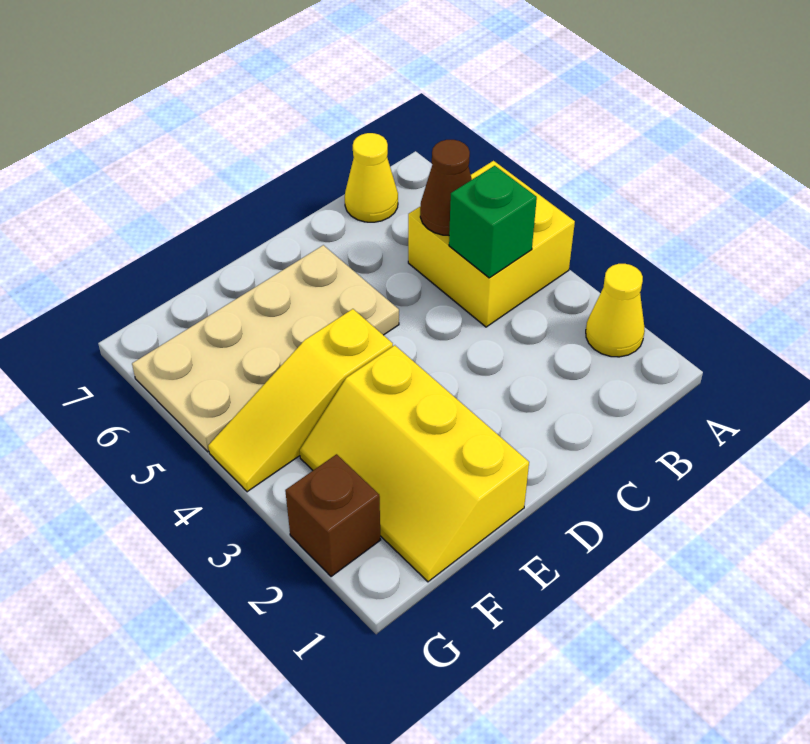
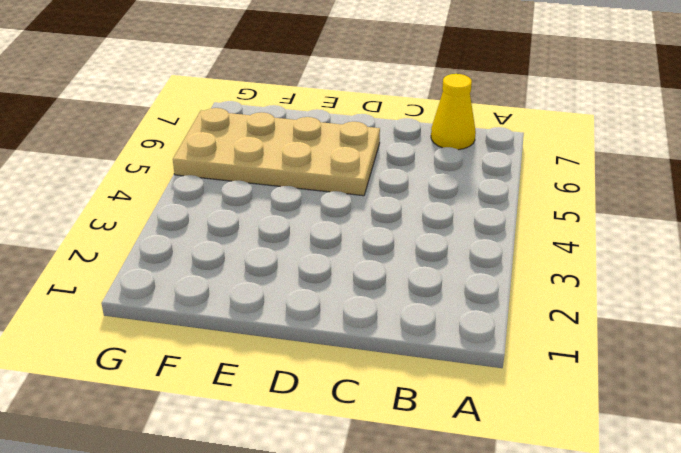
none -> yellow 1x1 cone [586,264,645,357]
none -> yellow 2x2 brick [408,161,575,327]

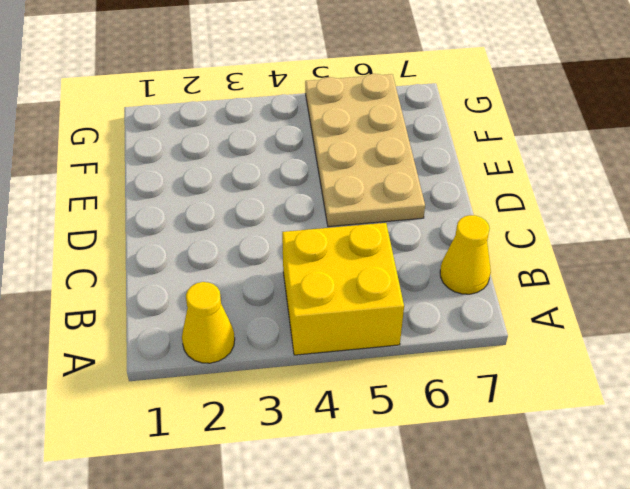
none -> yellow 2x3 slope [300,345,529,582]
none -> yellow 1x3 slope [208,309,393,492]

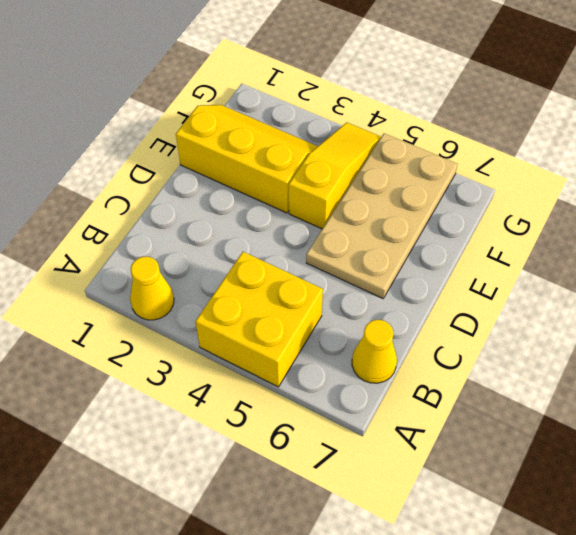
none -> brown 1x1 brick [285,454,381,577]
none -> green 1x1 brick [449,166,537,278]

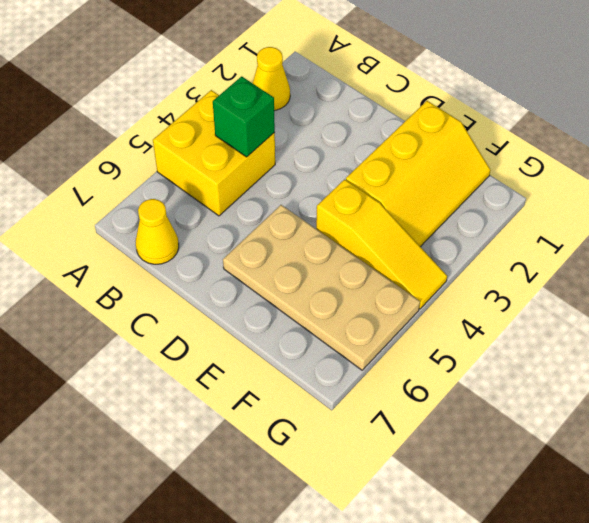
none -> brown 1x1 brick [285,454,381,577]
none -> brown 1x1 cone [420,140,472,235]

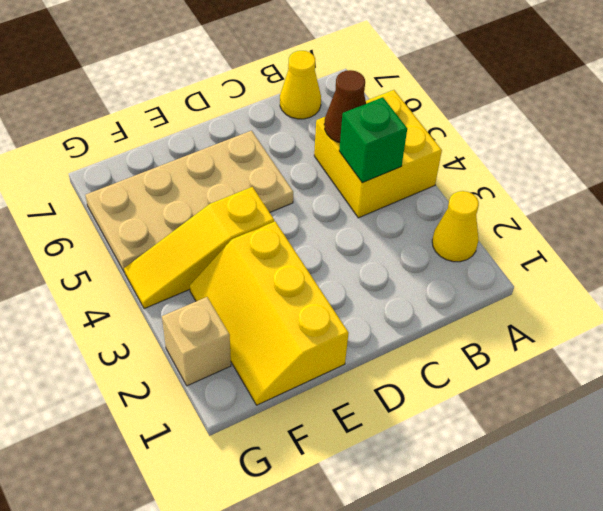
tan 1x1 brick [162,297,231,386] -> brown 1x1 brick [285,454,381,577]

